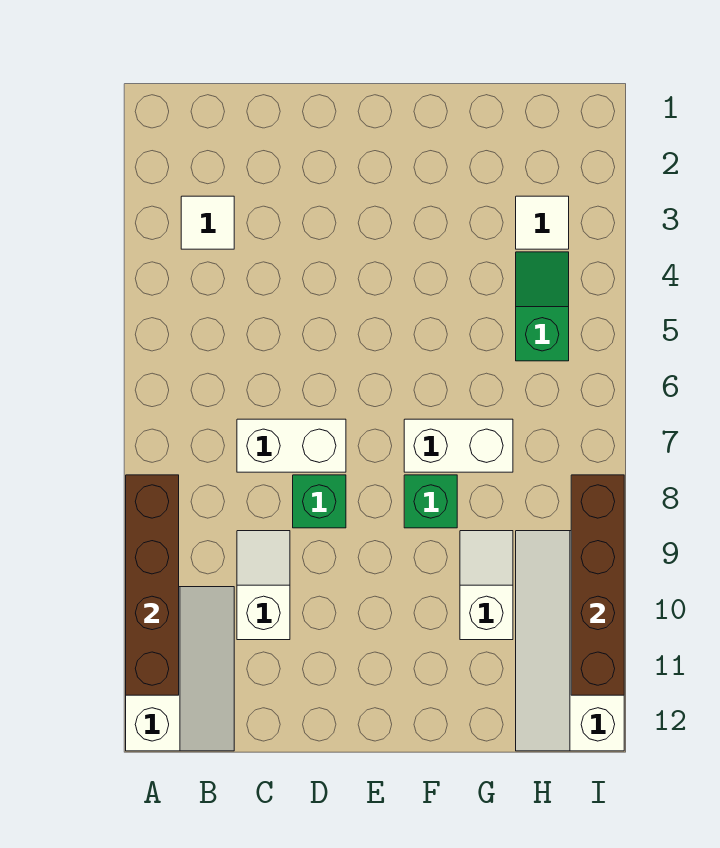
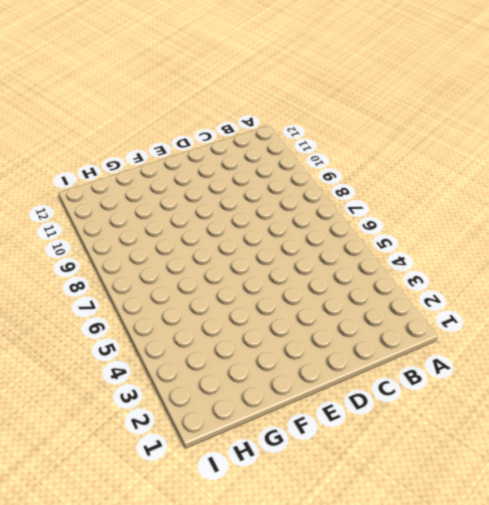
none -> white 2x3 slope [126,587,234,751]
none -> white 1x1 tile [181,196,234,249]
none -> white 1x2 brick [237,419,346,472]

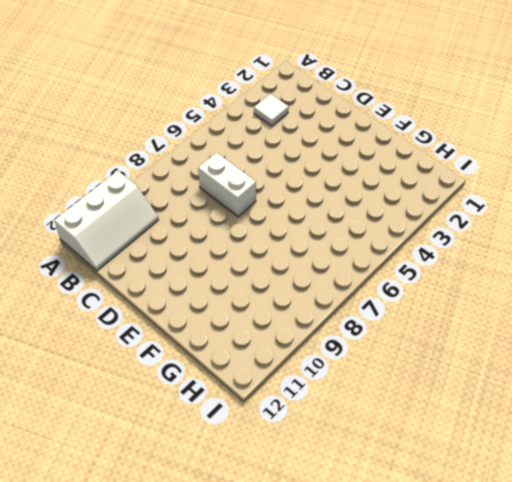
none -> white 1x2 slope [237,531,290,640]
none -> green 1x1 brick [293,475,346,528]
none -> white 1x2 brick [404,419,513,472]

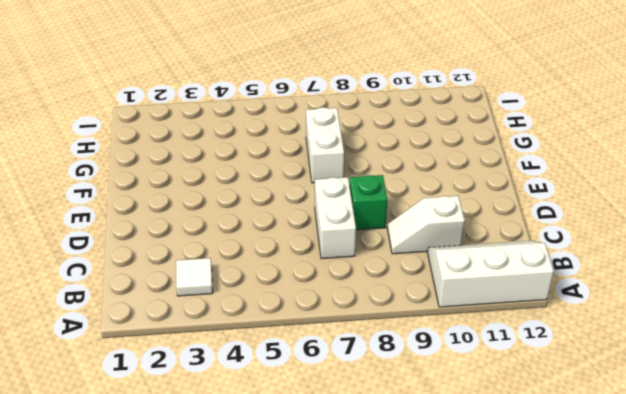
none -> green 1x1 brick [404,475,457,528]
none -> white 1x2 slope [460,531,513,640]
none -> white 1x1 tile [516,196,569,249]

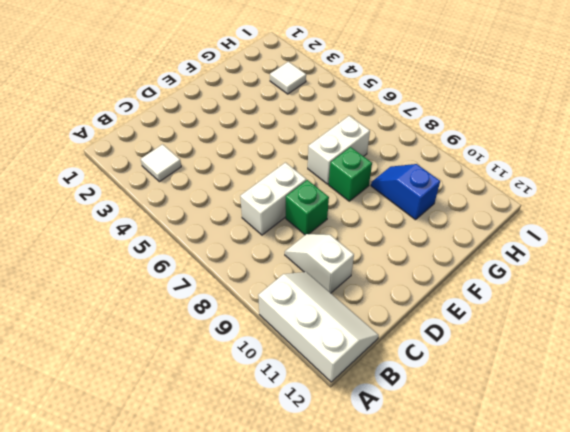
blue 1x2 slope [371,164,440,220] -> white 1x2 slope [460,531,513,640]
none -> green 1x2 slope [516,252,569,361]
none -> white 2x4 slope [516,531,624,751]
none -> brown 1x4 brick [126,475,179,695]

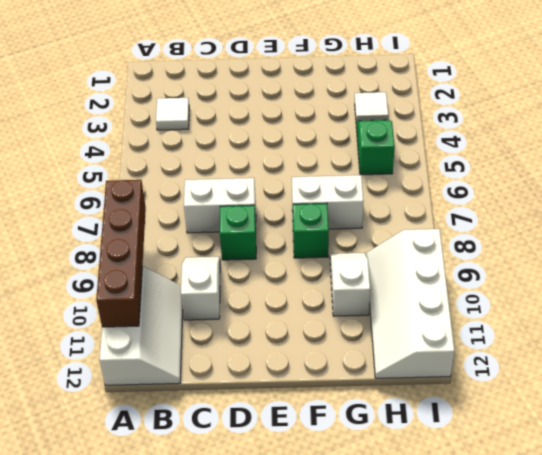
none -> brown 1x4 brick [571,475,624,695]

